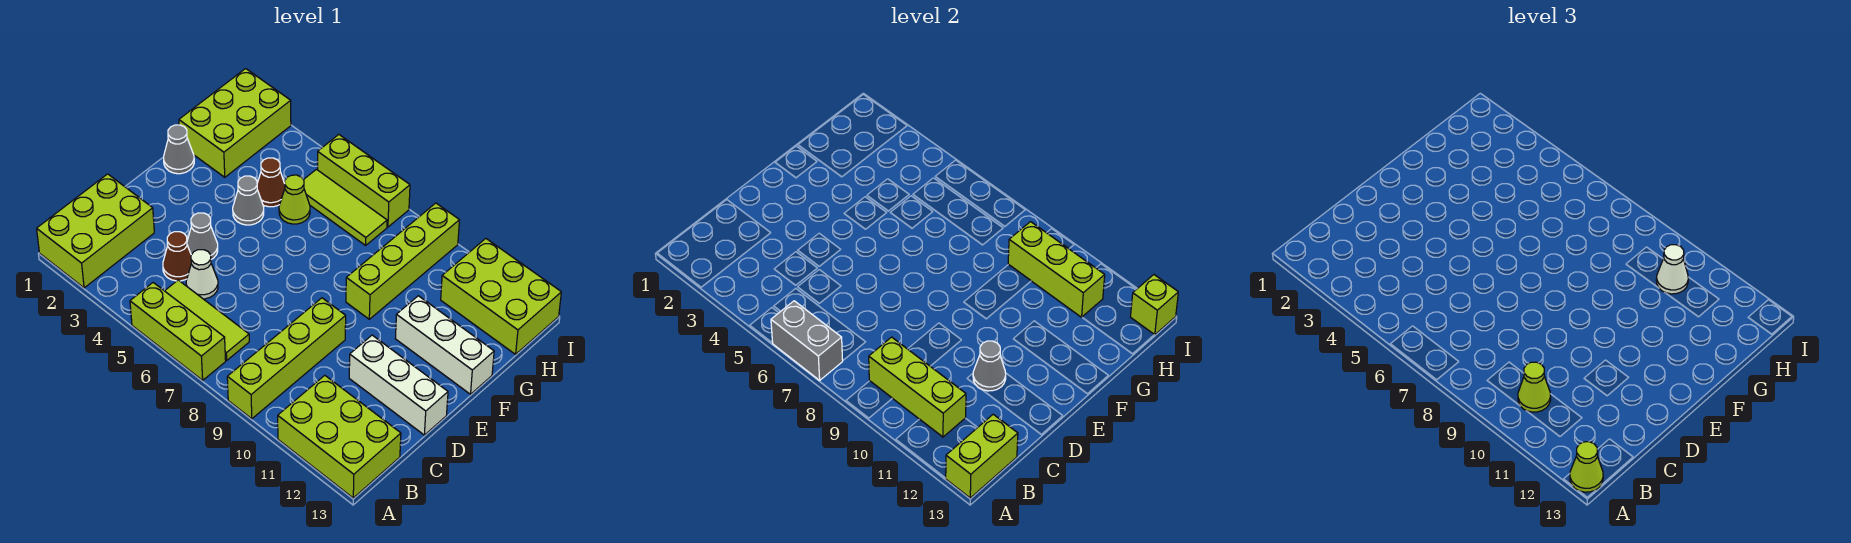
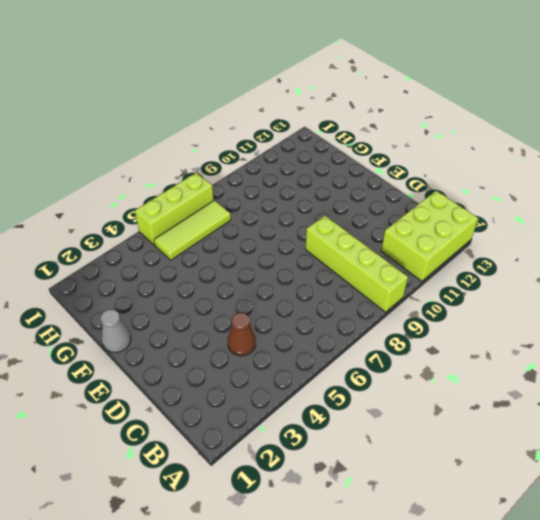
none -> lime 2x3 brick [37,174,154,288]
none -> lime 1x3 brick [130,283,226,380]
none -> lime 1x3 tile [165,280,249,360]

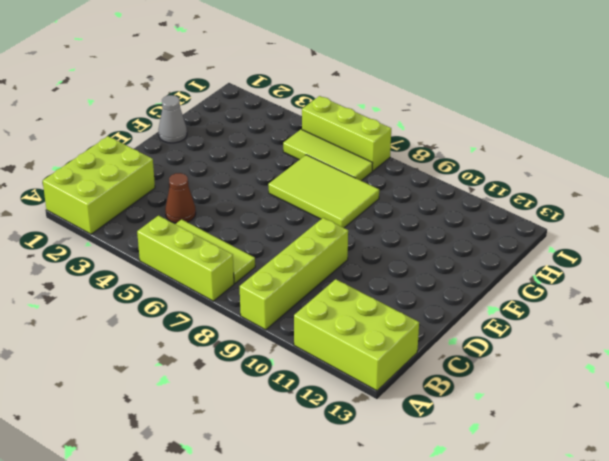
lime 2x3 tile [268,155,379,228] -> none
none -> white 1x1 cone [186,250,218,299]
none -> grey 1x1 cone [187,213,218,259]
none -> white 1x3 brick [349,335,448,435]

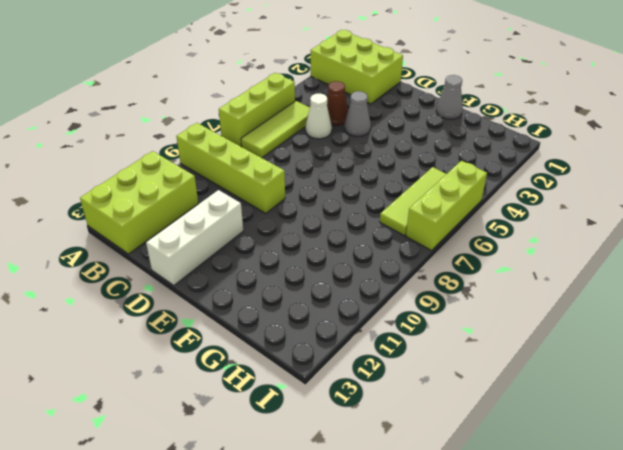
none -> grey 1x1 cone [233,176,264,225]
none -> lime 1x4 brick [346,203,459,319]
none -> white 1x3 brick [395,296,494,394]

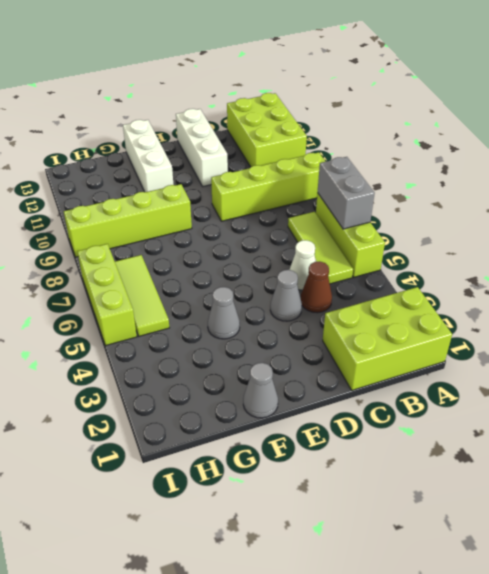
none -> lime 2x3 brick [179,69,291,177]
none -> brown 1x1 cone [257,158,285,207]
none -> lime 1x1 cone [279,175,310,224]

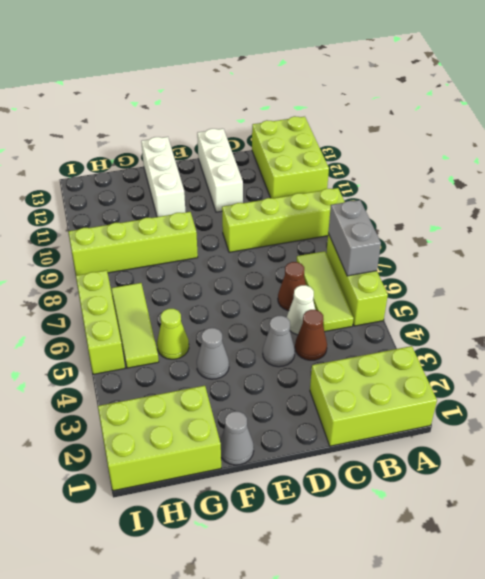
brown 1x1 cone [278,262,306,311] -> brown 1x1 cone moved to [257,158,285,207]
none -> lime 2x3 brick [441,239,561,354]
none -> lime 1x2 brick [946,414,1018,498]
none -> lime 1x3 brick [869,337,966,437]

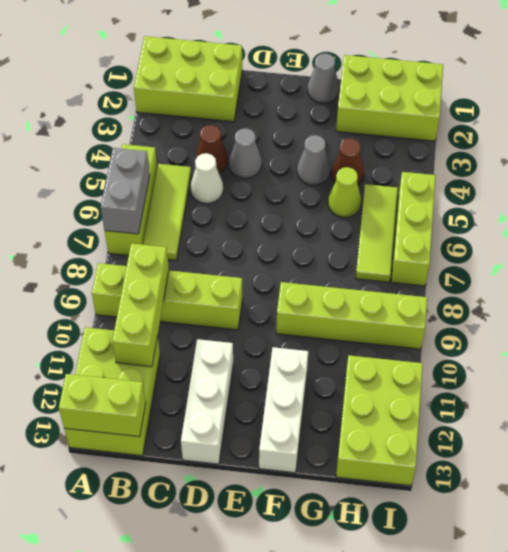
none -> grey 1x1 cone [973,341,1006,391]
none -> lime 1x3 brick [1008,222,1105,317]
none -> lime 1x1 brick [1130,275,1178,335]

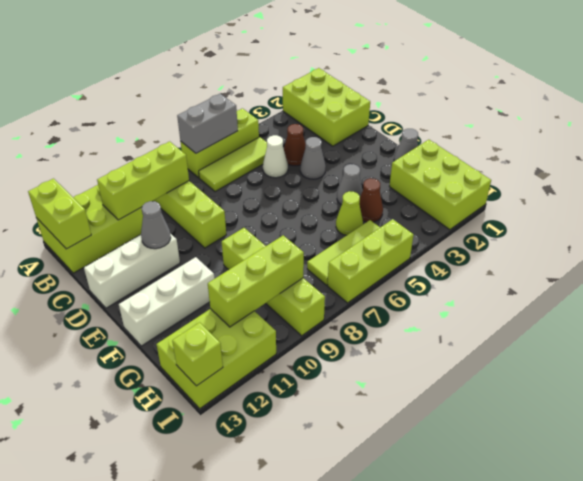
none -> lime 1x1 cone [1570,442,1603,492]
none -> lime 1x1 cone [1518,362,1551,412]
none -> white 1x1 cone [1656,245,1688,294]

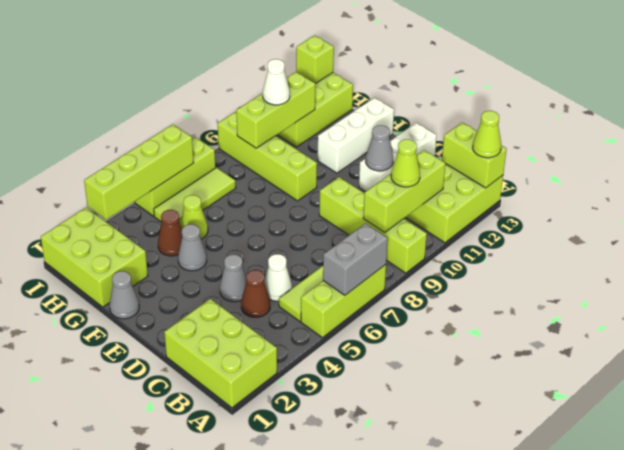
lime 1x4 brick [84,124,194,220] -> none

